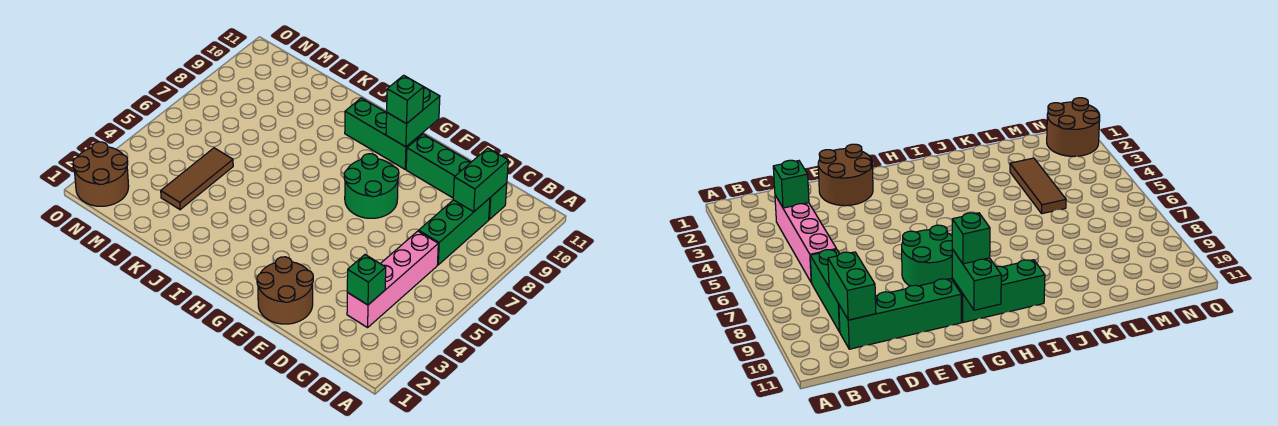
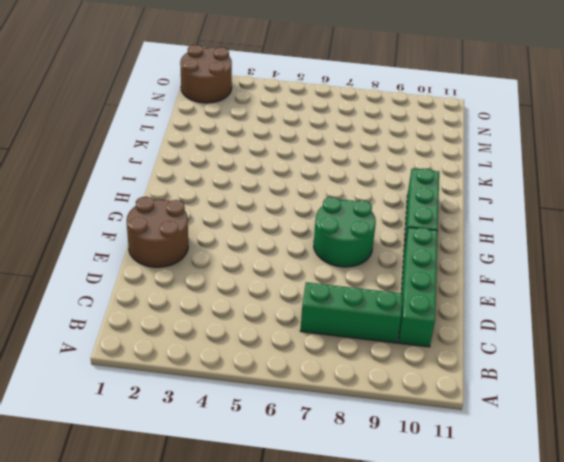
none -> pink 1x4 brick [347,231,438,328]
none -> brown 1x3 tile [161,148,233,210]
none -> green 1x1 brick [347,255,386,305]

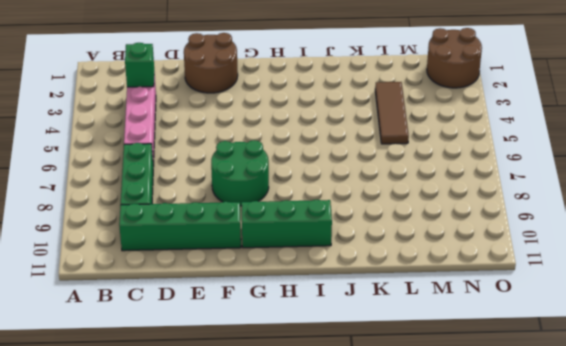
none -> green 1x2 brick [453,148,508,212]
none -> green 1x2 brick [386,87,440,147]
none -> green 1x1 brick [387,75,424,124]

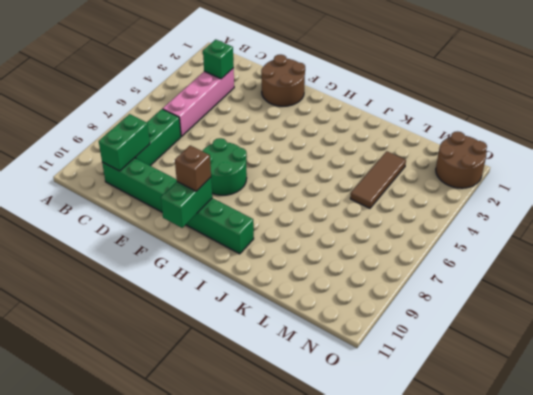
brown 1x1 brick [175,146,211,191] -> green 1x1 brick [387,75,424,124]

